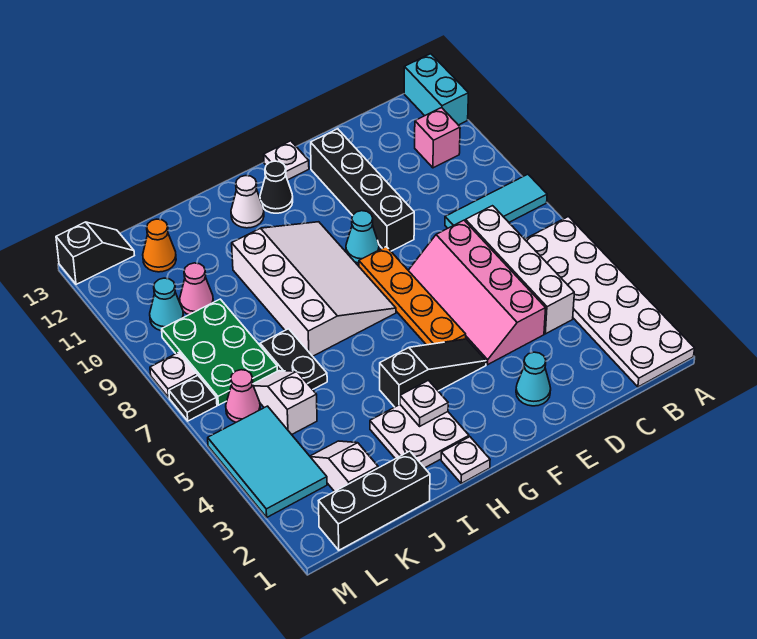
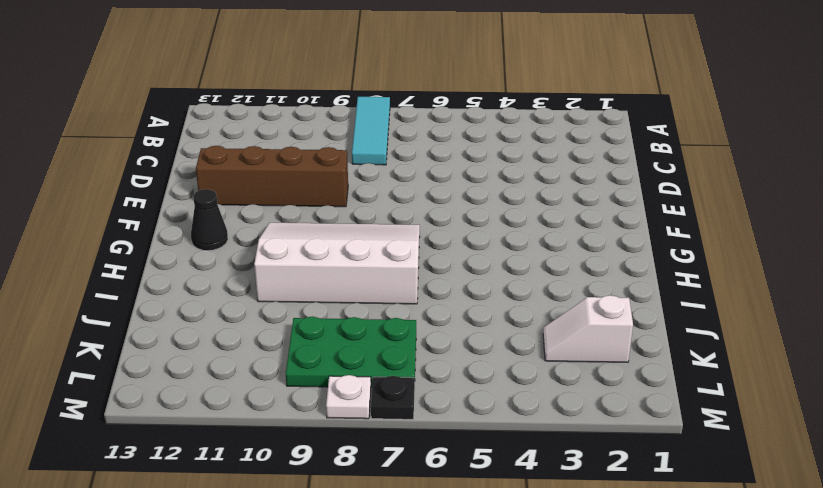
brown 1x4 brick [196,146,348,207] -> black 1x4 brick [311,129,414,251]
none -> white 2x6 plate [525,217,695,387]
none -> cyan 1x2 brick [404,54,468,125]
none -> pink 1x1 brick [415,108,460,168]
none -> white 1x4 brick [465,206,574,334]

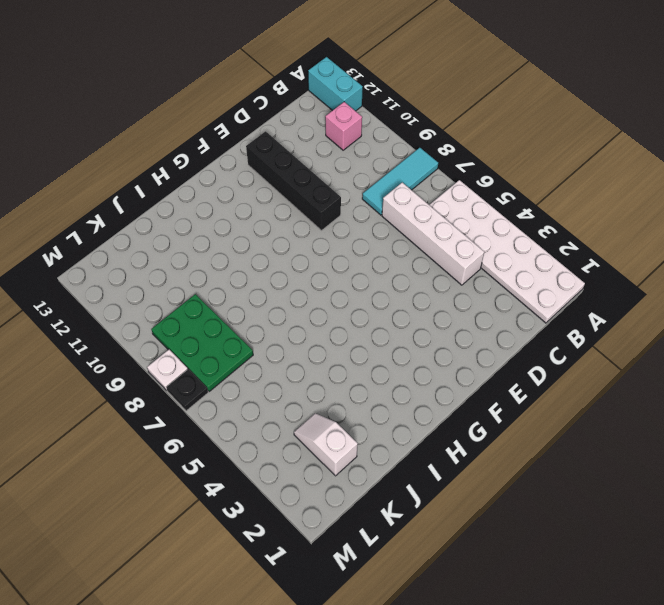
none -> pink 2x4 slope [408,220,546,365]
none -> cyan 1x1 cone [516,352,551,406]
none -> black 1x3 slope [380,339,486,407]
none -> orange 1x4 plate [359,247,466,345]

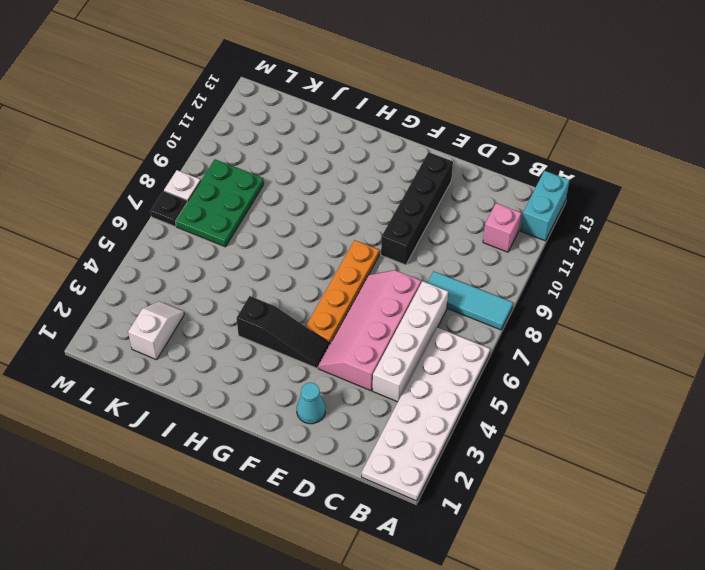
none -> cyan 1x1 cone [346,211,379,263]
none -> white 1x1 plate [264,141,309,180]
none -> white 3x4 slope [232,222,396,356]
none -> black 1x1 cone [260,161,293,213]

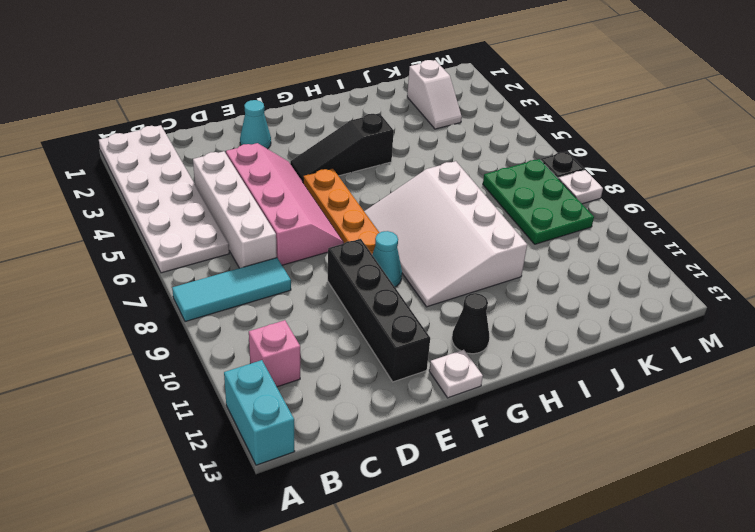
none -> white 1x1 plate [441,437,490,483]
none -> white 2x2 plate [370,405,469,468]
none -> white 1x1 cone [231,176,264,228]
none -> black 1x3 brick [319,451,430,550]

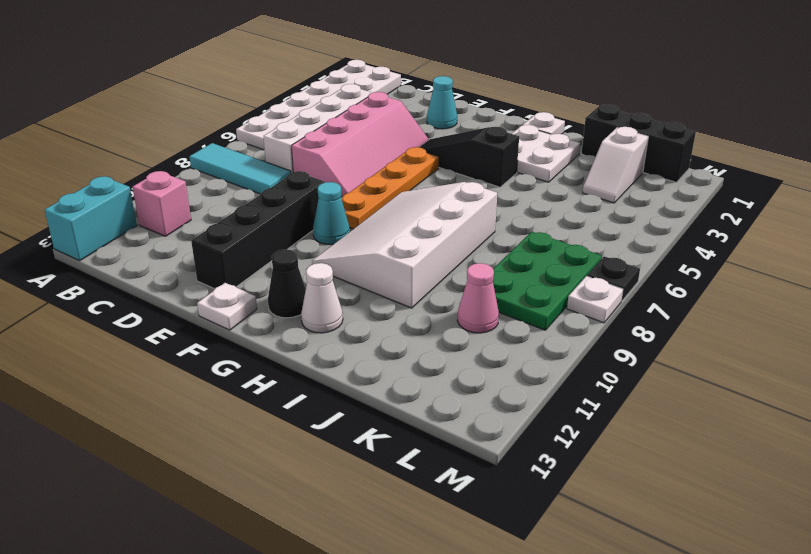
none -> black 1x2 plate [260,329,327,390]
none -> white 1x2 slope [253,371,317,435]
none -> orange 1x1 cone [143,219,176,272]
none -> cyan 2x3 tile [208,406,327,517]

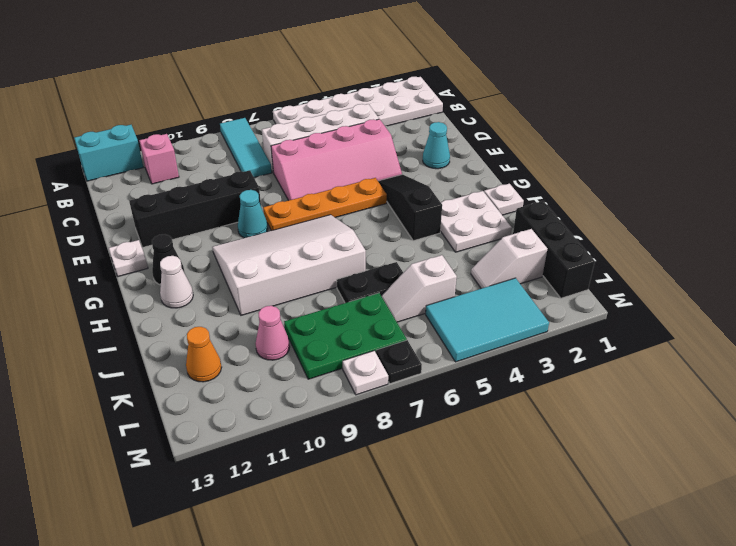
none -> pink 1x1 cone [226,370,260,422]
none -> cyan 1x1 cone [150,278,183,331]
none -> black 1x2 slope [56,222,134,284]
none -> white 1x1 plate [400,380,448,426]

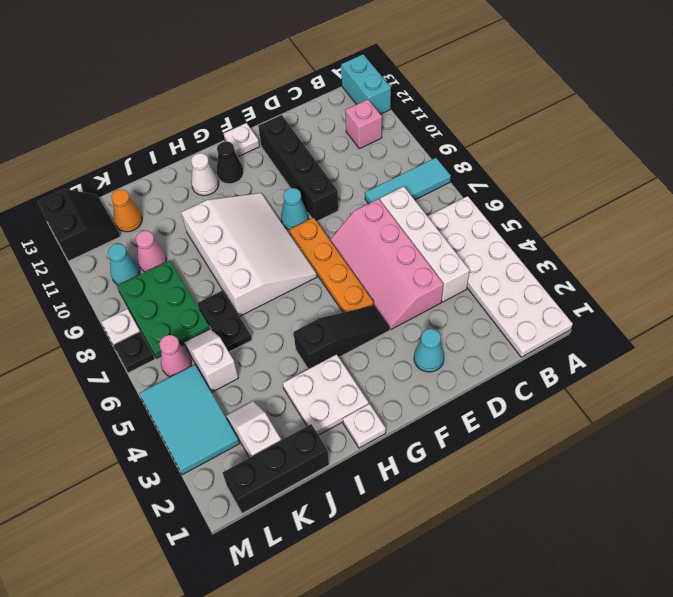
black 2x2 slope [38,189,120,261] -> black 1x2 slope [56,222,134,284]
none -> white 1x1 plate [400,380,448,426]

